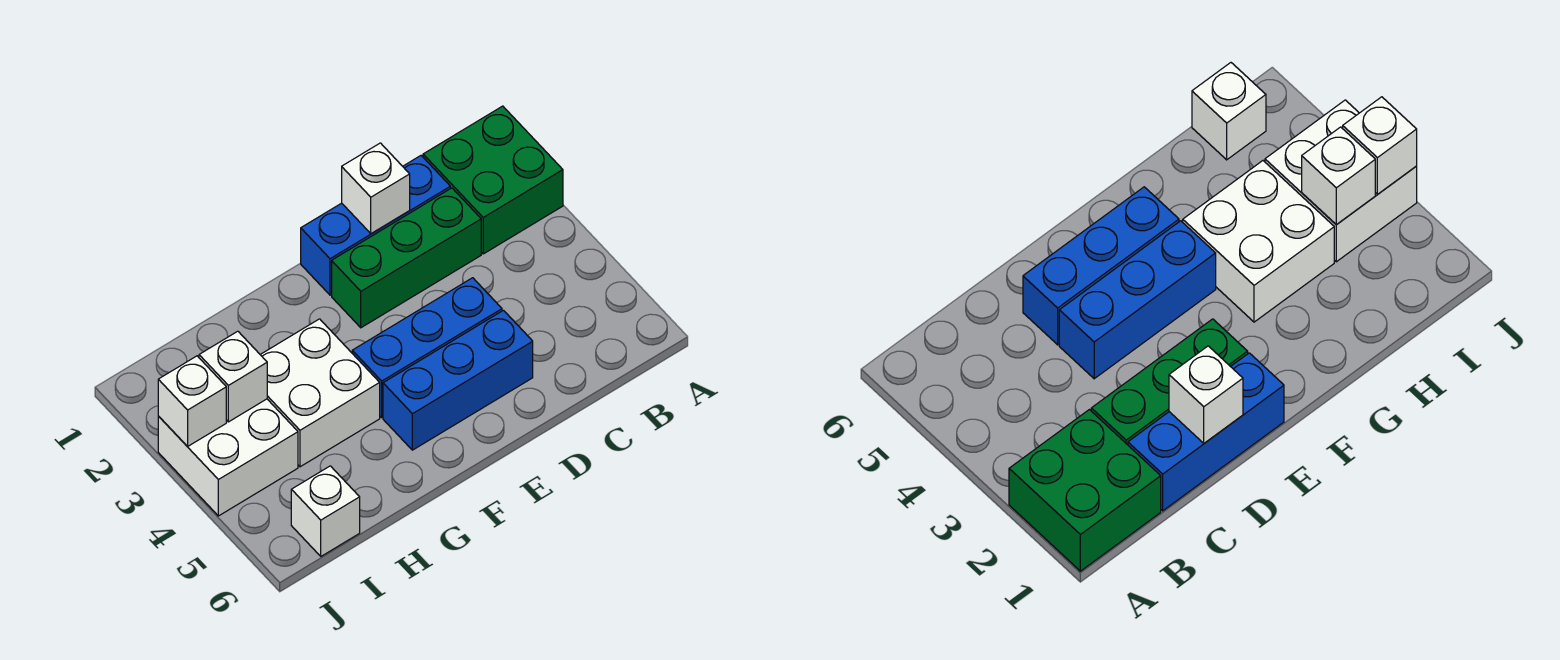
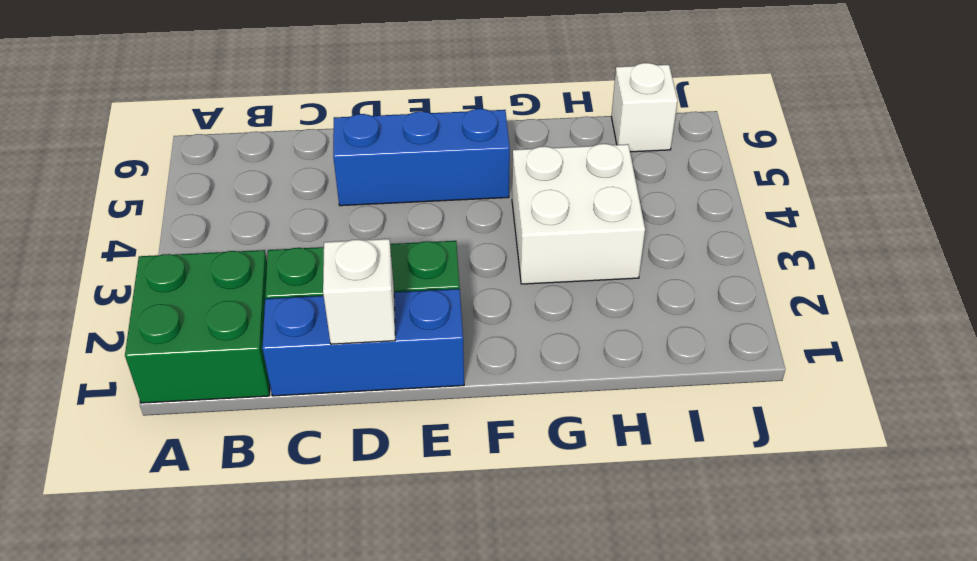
none -> blue 1x3 brick [352,278,502,417]
none -> white 2x2 brick [158,399,298,516]

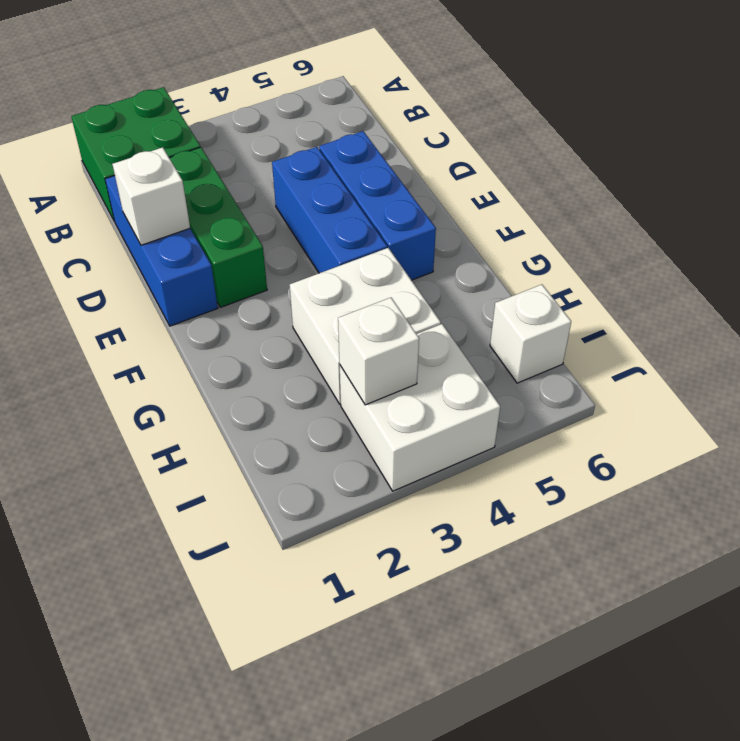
none -> white 1x1 brick [158,356,226,447]

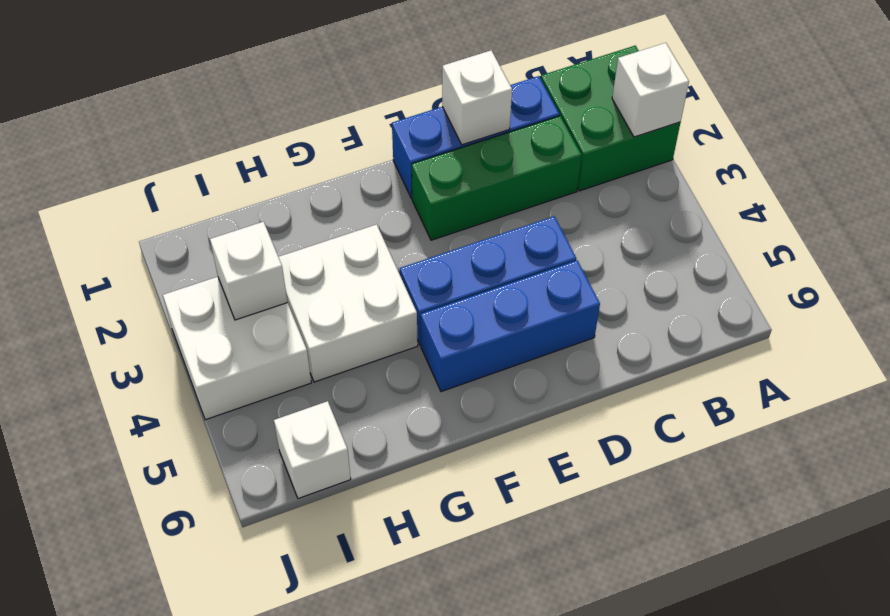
white 1x1 brick [612,43,689,137] -> white 1x1 brick moved to [158,356,226,447]

